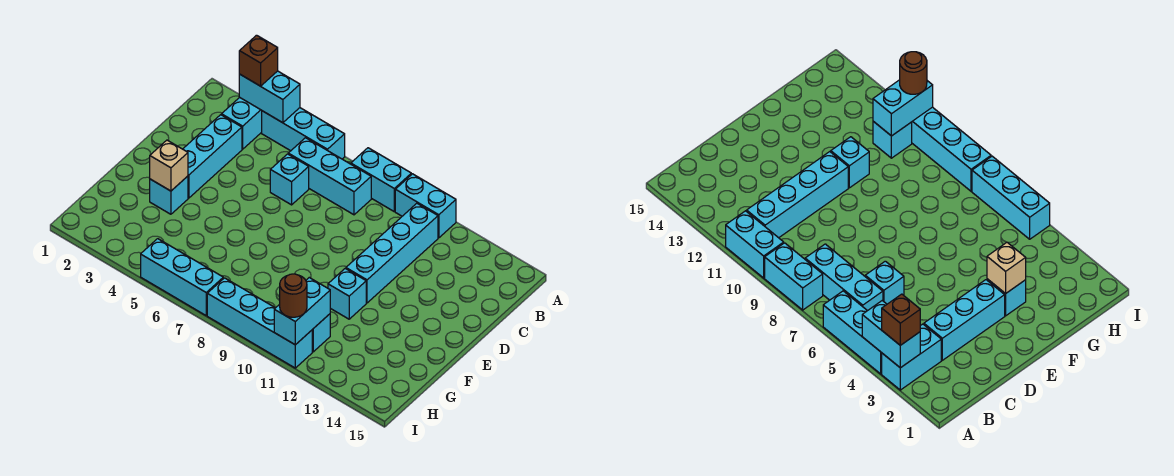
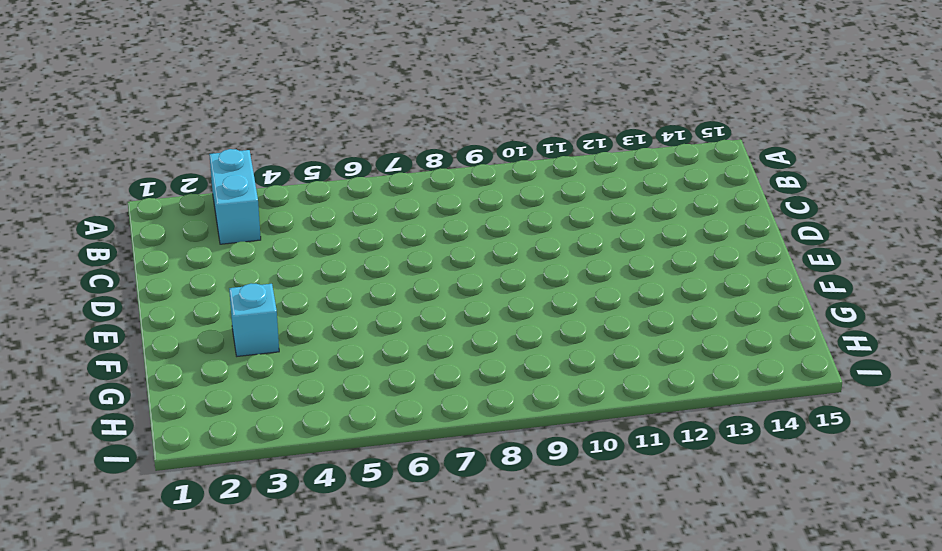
none -> cyan 1x3 brick [262,108,345,159]
none -> cyan 1x2 brick [351,148,411,211]
none -> cyan 1x2 brick [395,174,456,238]

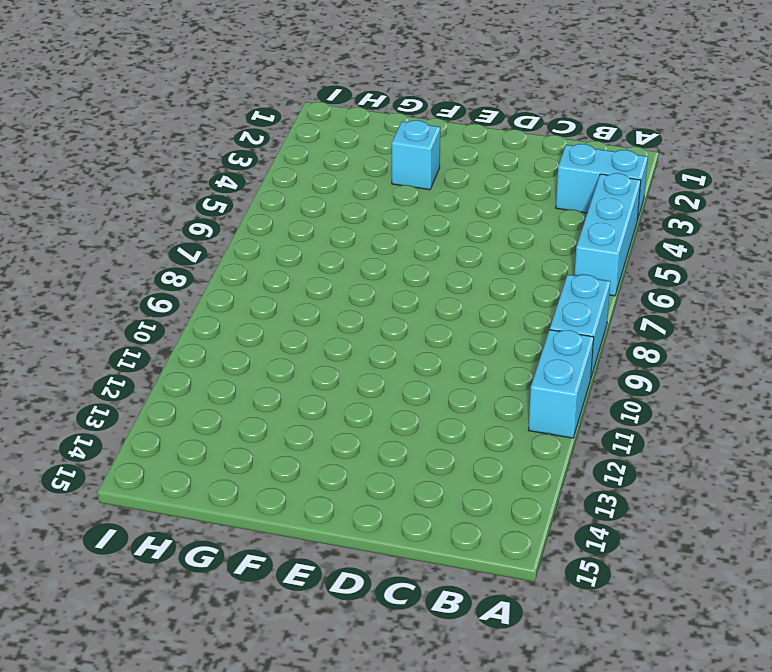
none -> cyan 1x3 brick [288,138,371,215]
none -> cyan 1x4 brick [346,203,438,303]
none -> cyan 1x3 brick [183,115,242,198]

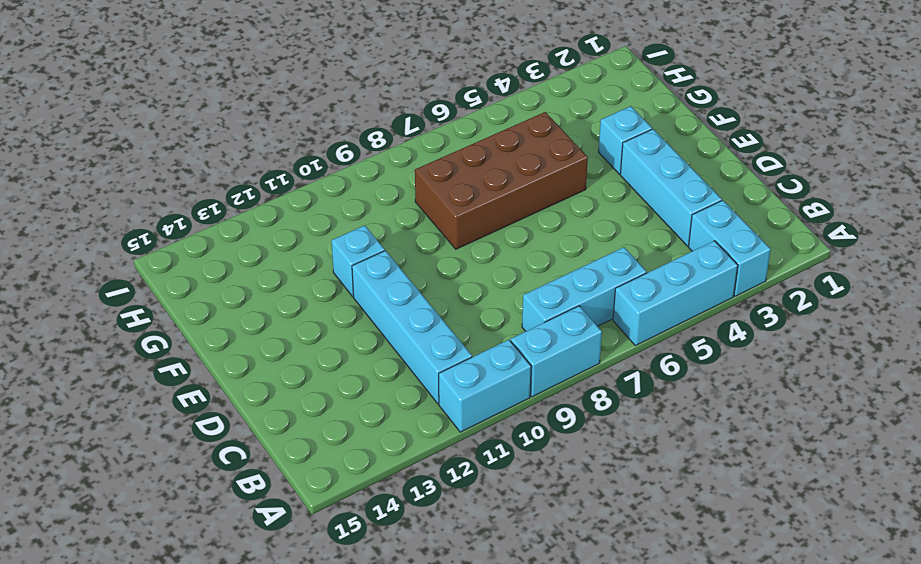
brown 2x4 brick [415,112,588,249] -> none
none -> cyan 1x1 brick [270,154,309,205]
none -> cyan 1x1 brick [312,314,330,352]
none -> cyan 1x3 brick [141,239,223,315]

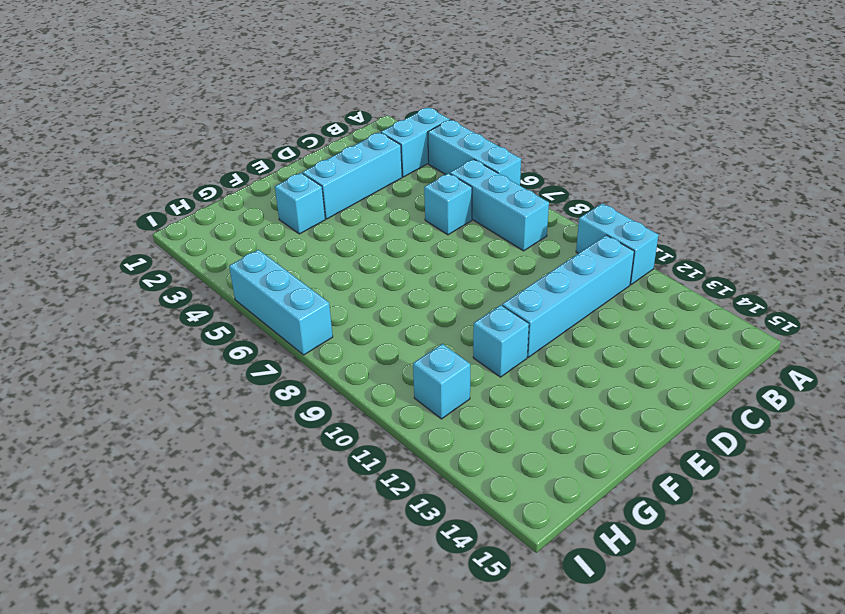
none -> cyan 1x2 brick [351,148,411,211]
none -> cyan 1x4 brick [207,278,312,368]
none -> cyan 1x2 brick [239,71,300,123]

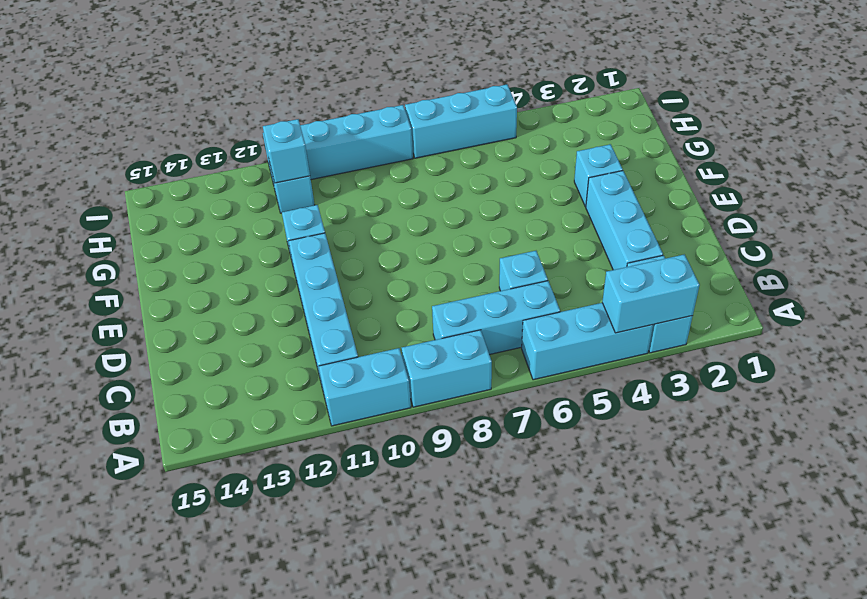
cyan 1x1 brick [263,119,310,183] -> cyan 1x2 brick [274,278,330,345]
none -> tan 1x1 brick [150,140,188,191]
none -> brown 1x1 brick [239,35,278,86]
none -> brown 1x1 round brick [280,274,307,317]

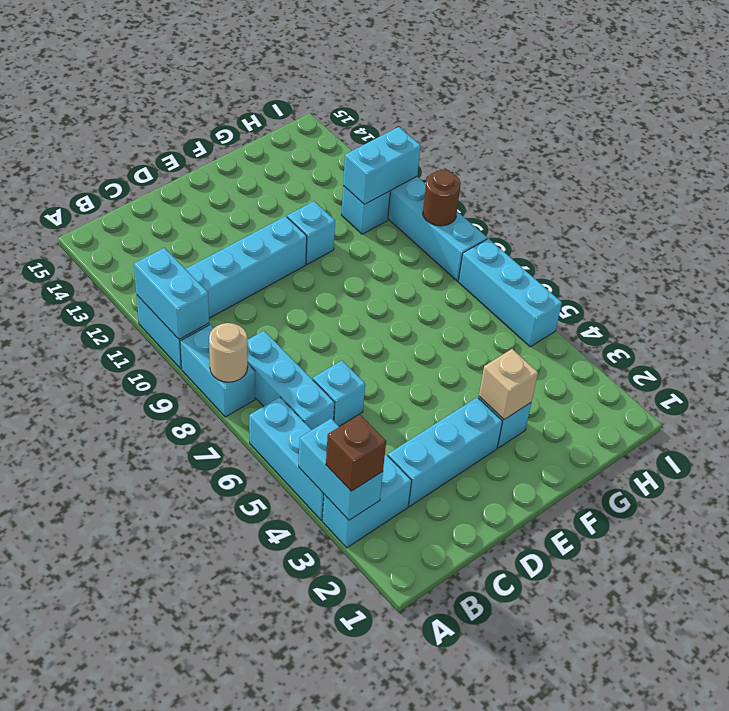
tan 1x1 round brick [209,323,248,382] -> none
cyan 1x2 brick [134,248,209,339] -> none
brown 1x1 round brick [423,170,461,226] -> brown 1x1 round brick moved to [280,274,307,317]

